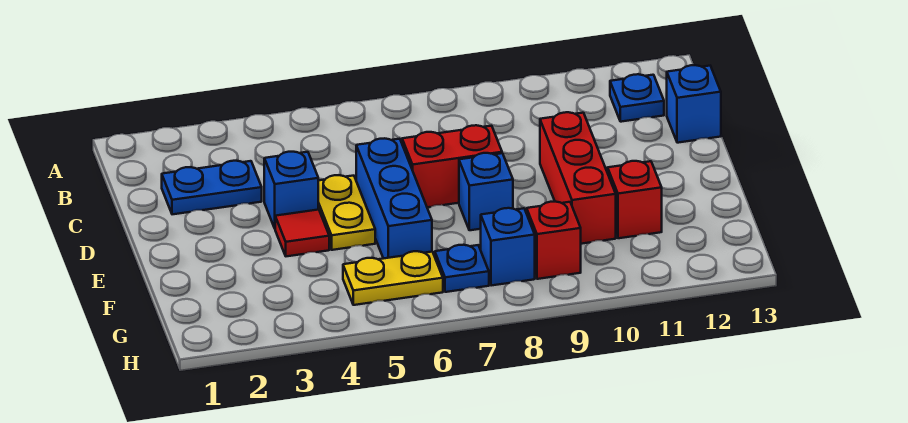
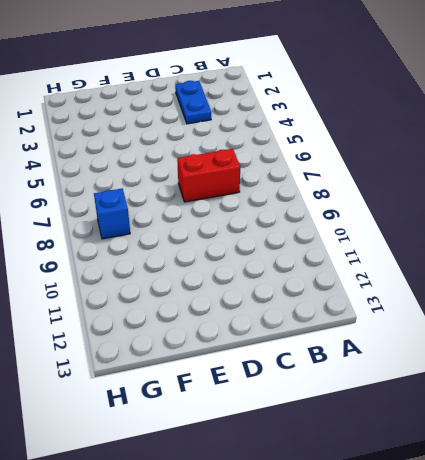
red 1x2 brick [177,149,240,202] -> red 1x2 brick turned to [402,125,502,207]
none -> blue 1x1 plate [610,74,664,122]
none -> blue 1x1 brick [667,65,721,143]
none -> blue 1x1 brick [264,152,318,228]

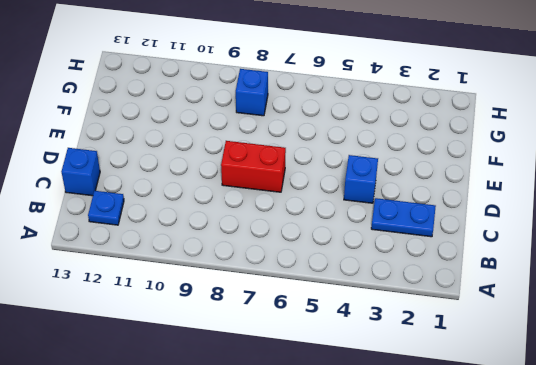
none -> yellow 1x2 plate [318,175,375,250]
none -> blue 1x3 brick [356,138,432,258]
none -> red 1x3 brick [540,112,616,244]

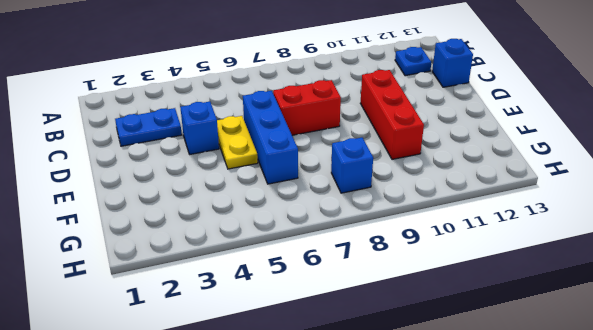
none -> red 1x1 tile [275,210,329,256]
none -> blue 1x1 brick [459,153,513,230]
none -> red 1x1 brick [608,161,662,238]

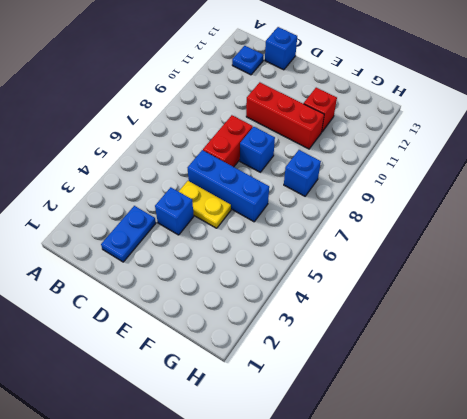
none -> red 1x1 tile [275,210,329,256]
none -> yellow 1x2 plate [343,251,443,305]
none -> blue 1x1 plate [435,245,489,292]

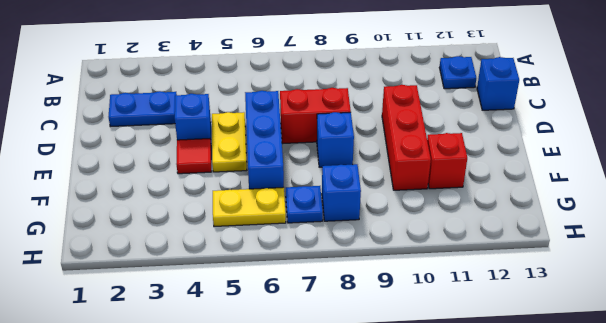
none -> red 1x1 brick [527,202,581,279]

